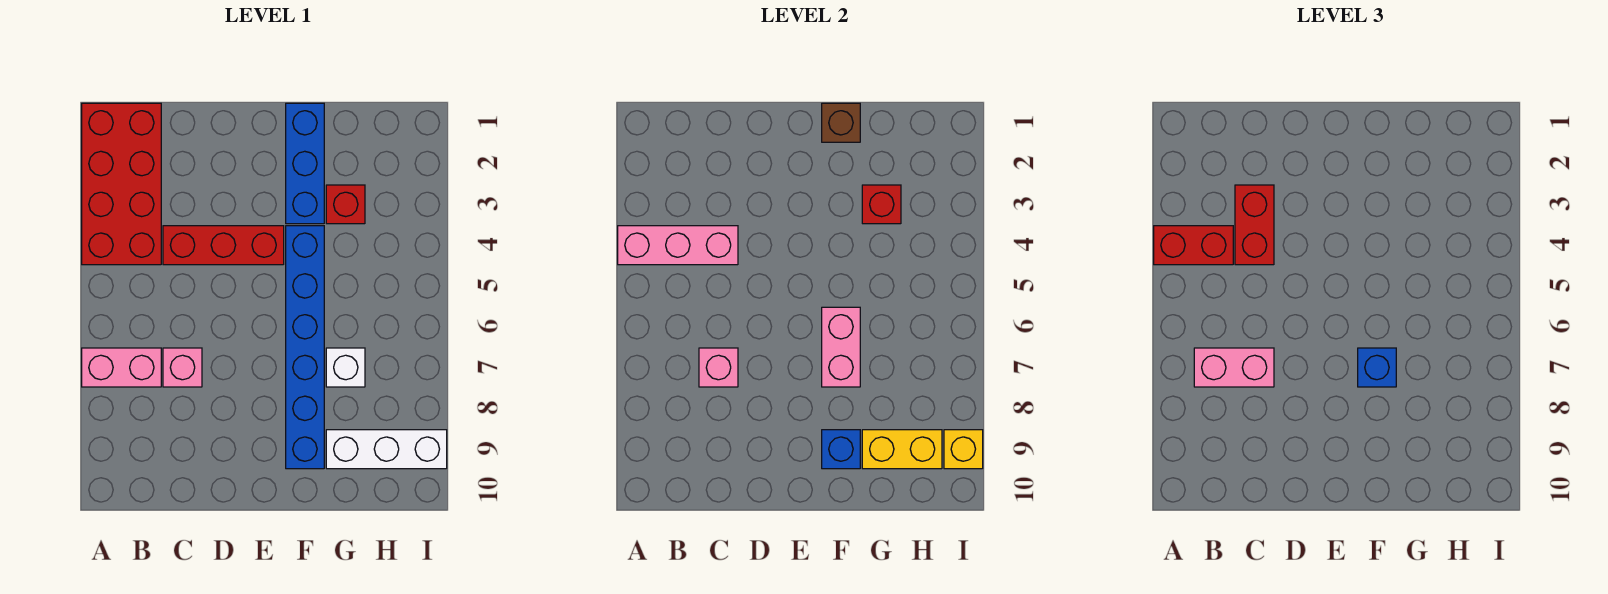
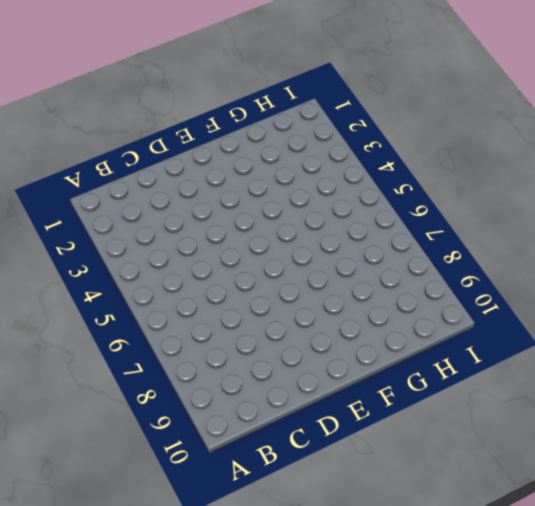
none -> red 2x4 brick [82,103,161,265]
none -> pink 1x2 brick [82,348,161,387]
none -> red 1x3 brick [163,226,284,265]

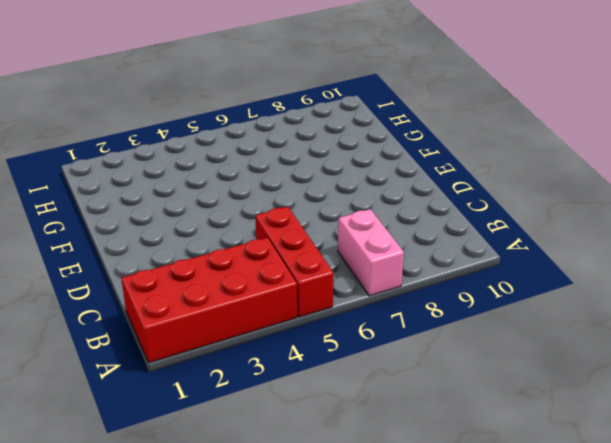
red 1x3 brick [255,207,334,317] -> red 1x3 brick moved to [163,226,284,265]
none -> pink 1x1 brick [163,348,202,387]
none -> blue 1x3 brick [286,103,324,224]
none -> blue 1x6 brick [286,226,324,469]

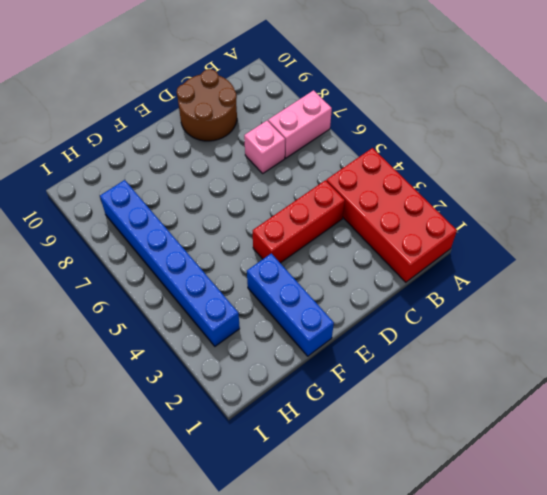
brown 2x2 round brick [177,69,237,141] -> none
blue 1x6 brick [100,180,240,346] -> blue 1x6 brick moved to [286,226,324,469]
none -> red 1x1 brick [326,185,365,224]
none -> white 1x1 brick [326,348,365,387]
none -> white 1x3 brick [326,430,447,469]

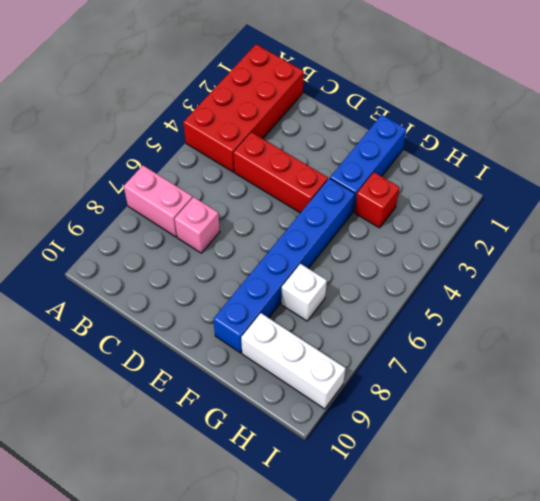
none -> pink 1x3 brick [618,226,738,265]
none -> pink 1x1 brick [699,348,738,387]
none -> brown 1x1 brick [822,103,860,142]

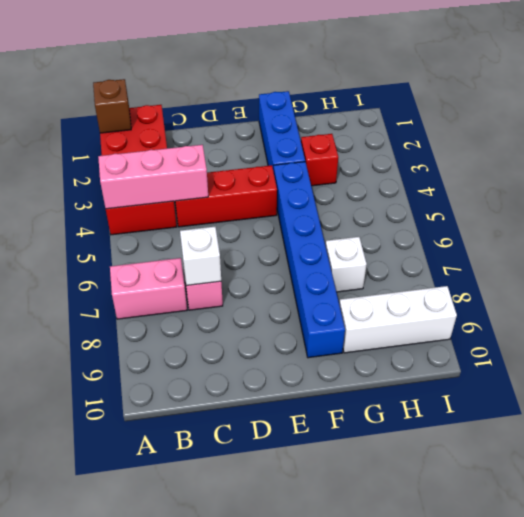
brown 1x1 brick [93,79,131,133] -> brown 1x1 brick moved to [822,103,860,142]
white 1x1 brick [180,227,221,285] -> pink 1x1 brick [699,348,738,387]
none -> pink 1x2 brick [822,307,860,387]
none -> blue 1x1 brick [822,430,860,469]
none -> red 1x1 brick [862,185,901,224]

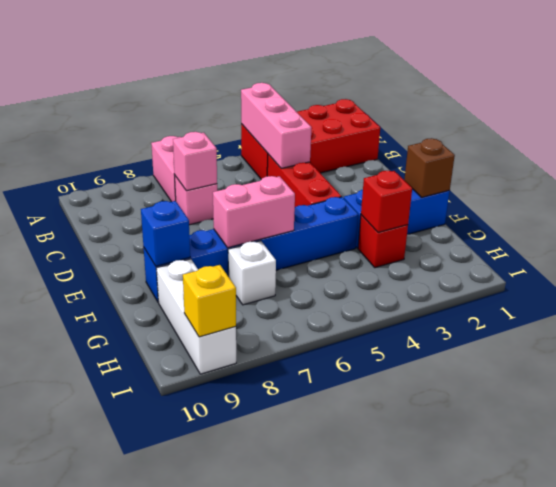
none -> yellow 1x2 brick [862,430,942,469]
none -> red 1x2 brick [1154,226,1233,265]
none -> pink 1x2 brick [1194,348,1274,387]

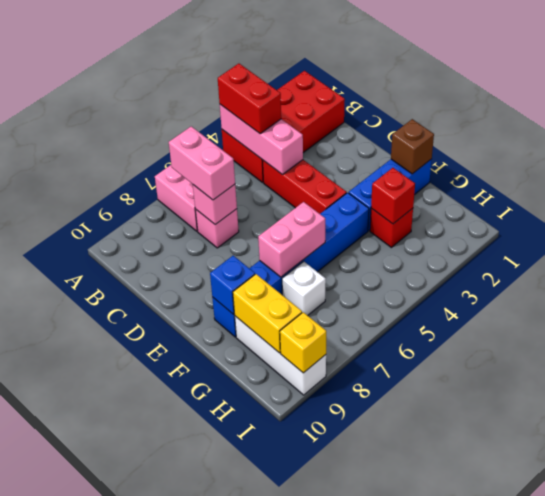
none -> red 1x2 brick [1235,185,1274,265]
none -> blue 1x1 brick [1358,348,1396,387]

